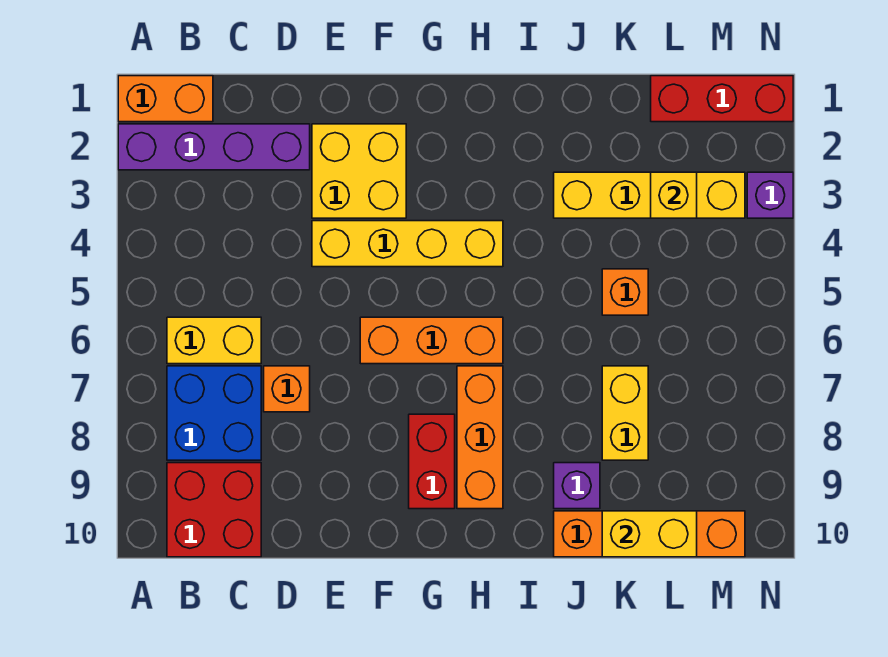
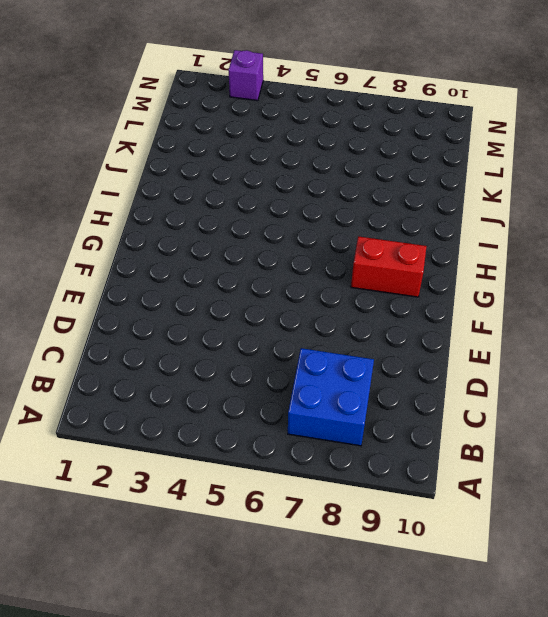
none -> orange 1x2 brick [118,76,213,122]
none -> purple 1x4 brick [118,124,310,170]
none -> yellow 1x2 brick [167,317,261,364]

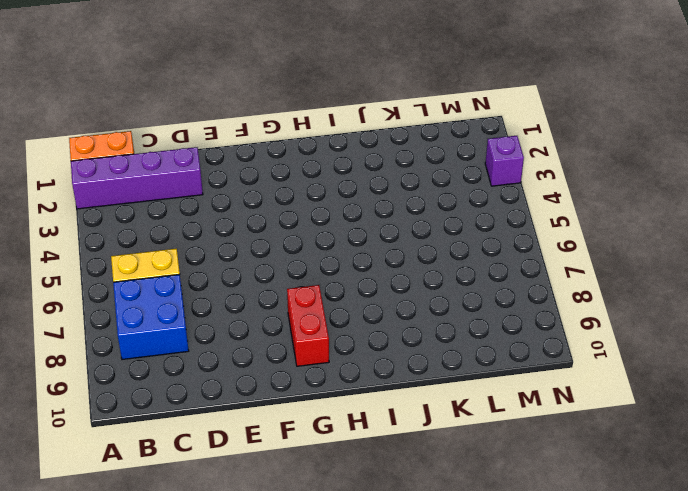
none -> red 2x2 brick [167,463,261,557]
none -> orange 1x1 brick [264,366,310,412]
none -> yellow 2x2 brick [312,124,406,218]

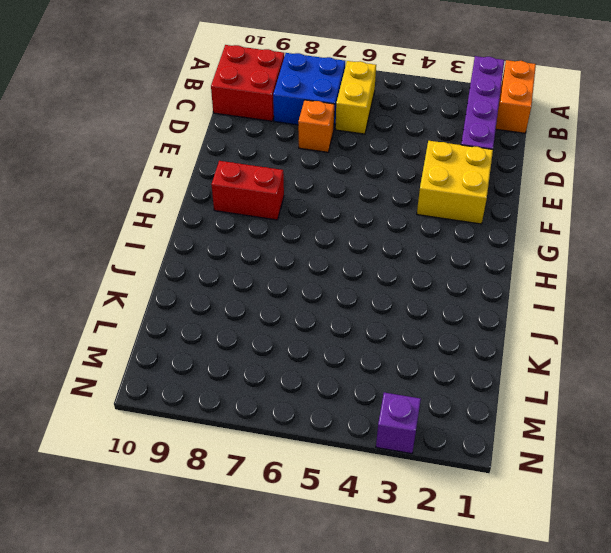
none -> yellow 1x4 brick [312,221,503,267]
none -> orange 1x3 brick [360,317,503,364]
none -> orange 1x3 brick [457,366,503,509]

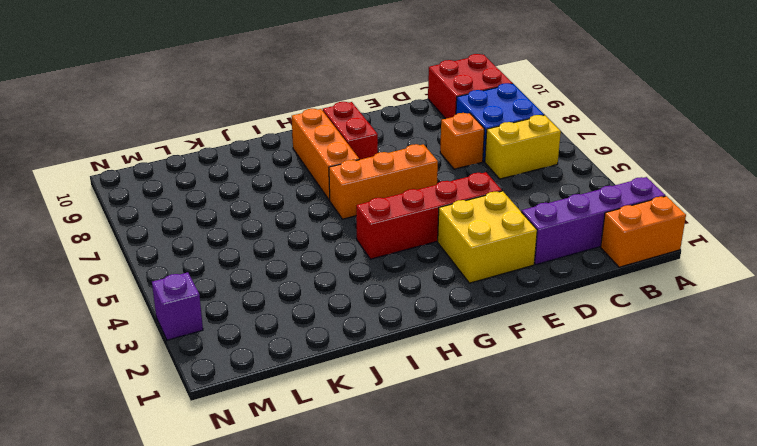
red 1x4 brick [356,172,502,259] -> yellow 1x4 brick [312,221,503,267]
none -> yellow 1x4 brick [554,172,745,218]
none -> purple 1x1 brick [554,463,600,509]
none -> orange 1x4 brick [554,511,745,557]

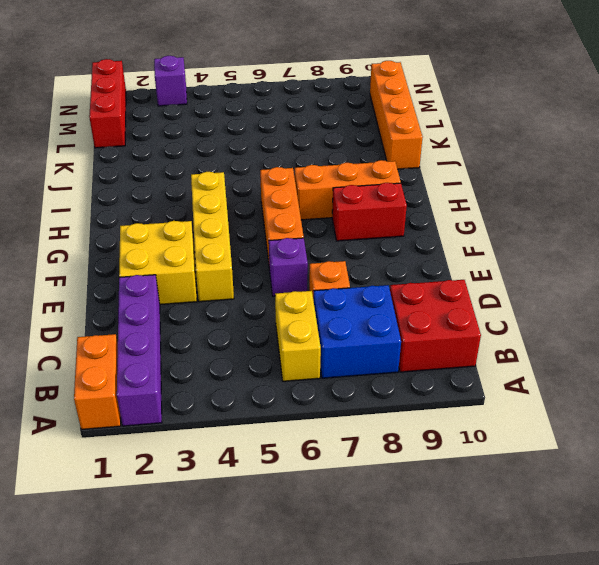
purple 1x1 brick [269,238,308,296] -> purple 1x1 brick moved to [554,463,600,509]
none -> yellow 1x4 brick [554,172,745,218]
none -> orange 1x1 brick [602,269,648,315]
none -> yellow 1x2 brick [602,366,648,460]

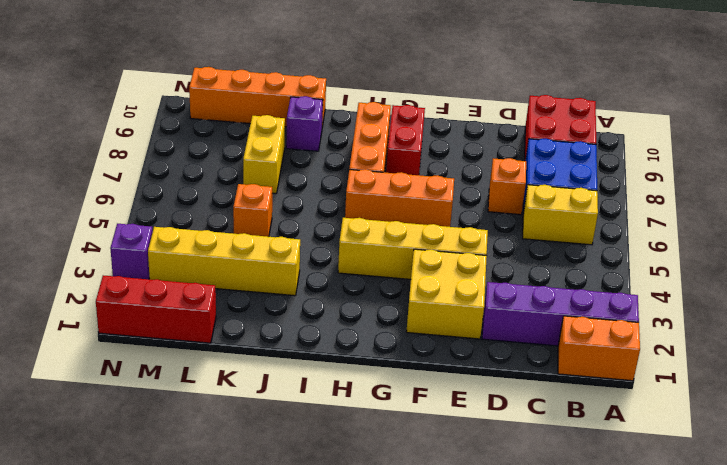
none -> yellow 1x2 brick [602,511,697,557]
none -> yellow 1x1 brick [651,172,697,218]

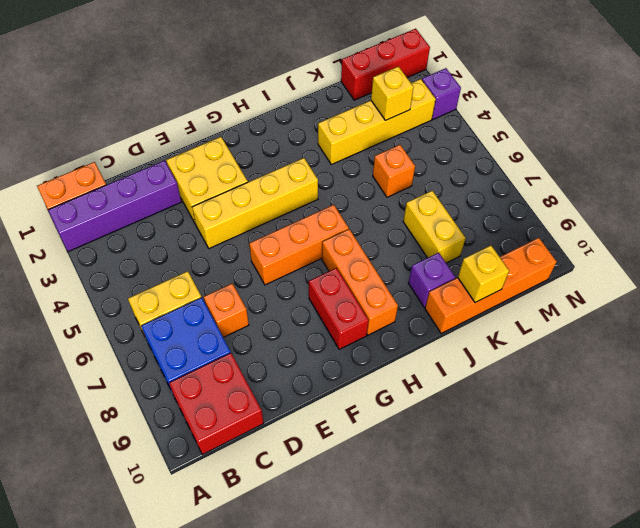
yellow 1x1 brick [458,245,509,302] -> yellow 1x2 brick [602,511,697,557]

